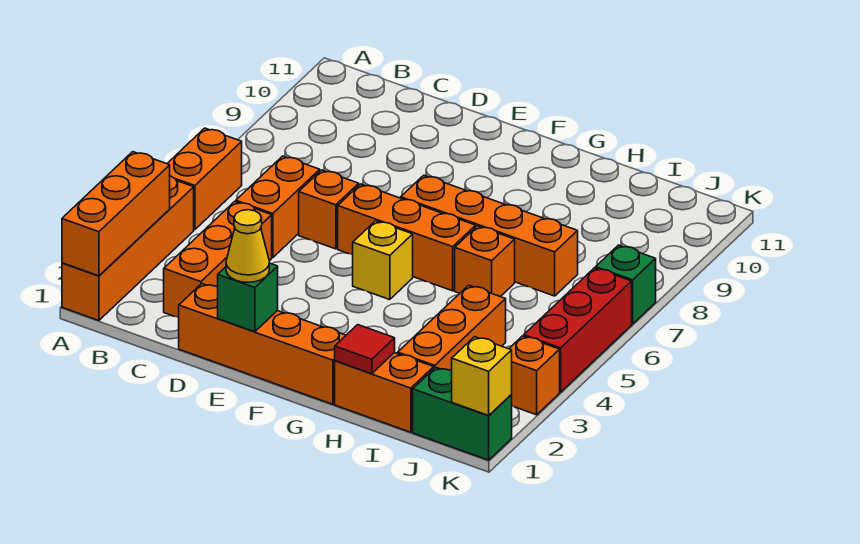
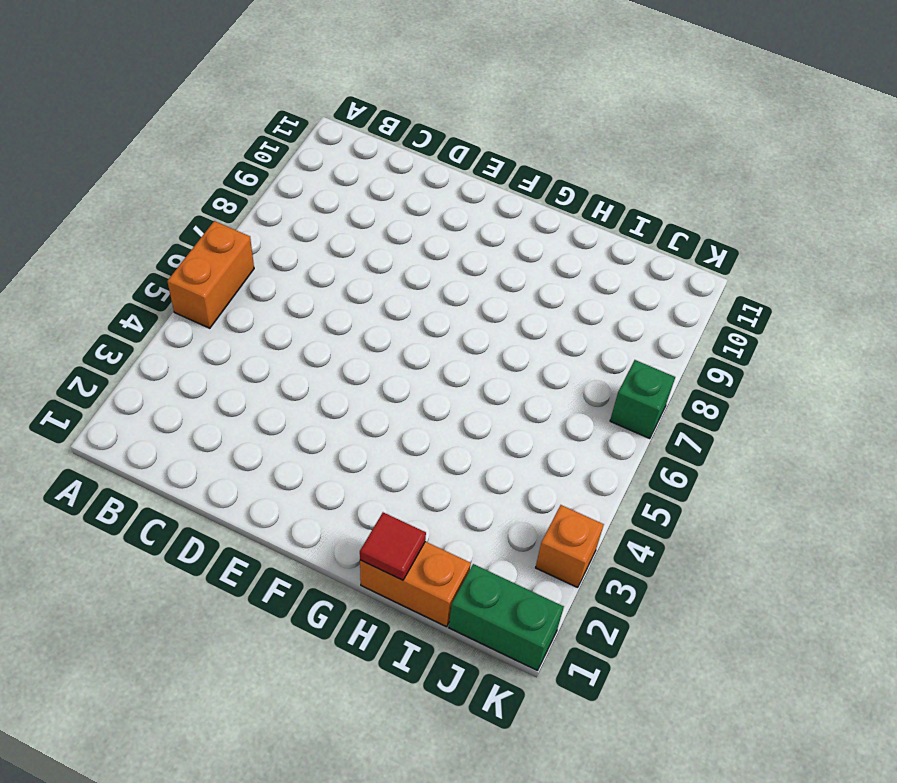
none -> orange 1x4 brick [62,176,194,320]
none -> orange 1x3 brick [164,202,272,318]
none -> orange 1x2 brick [236,156,320,258]

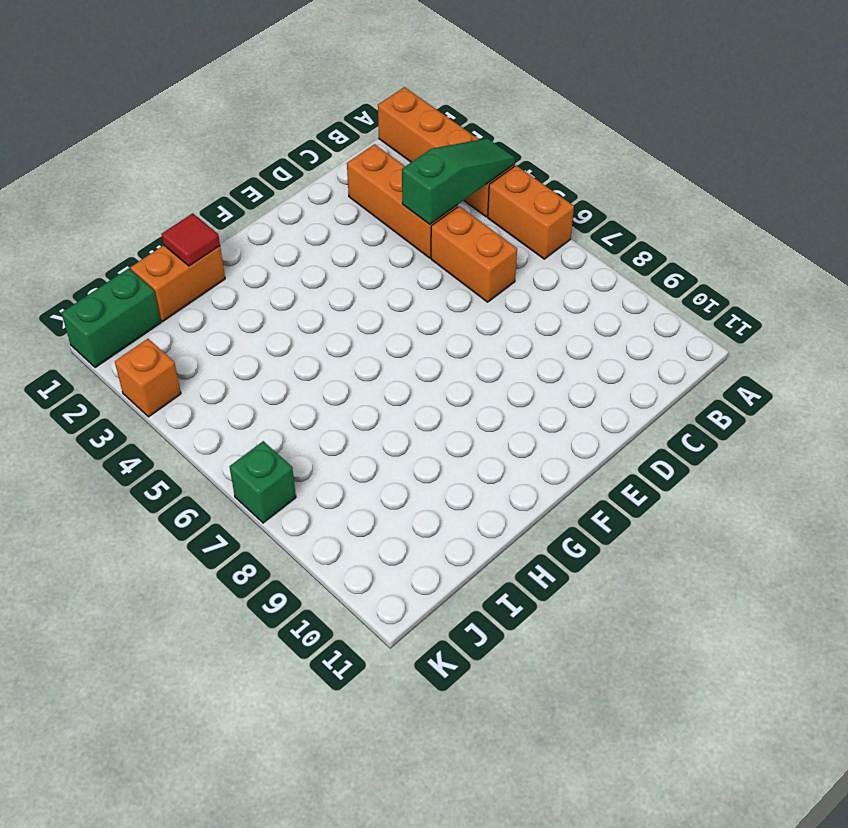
green 1x3 slope [402,138,515,224] -> none
none -> orange 1x4 brick [179,284,346,404]
none -> orange 1x1 brick [299,170,359,249]
none -> orange 1x3 brick [338,184,476,291]

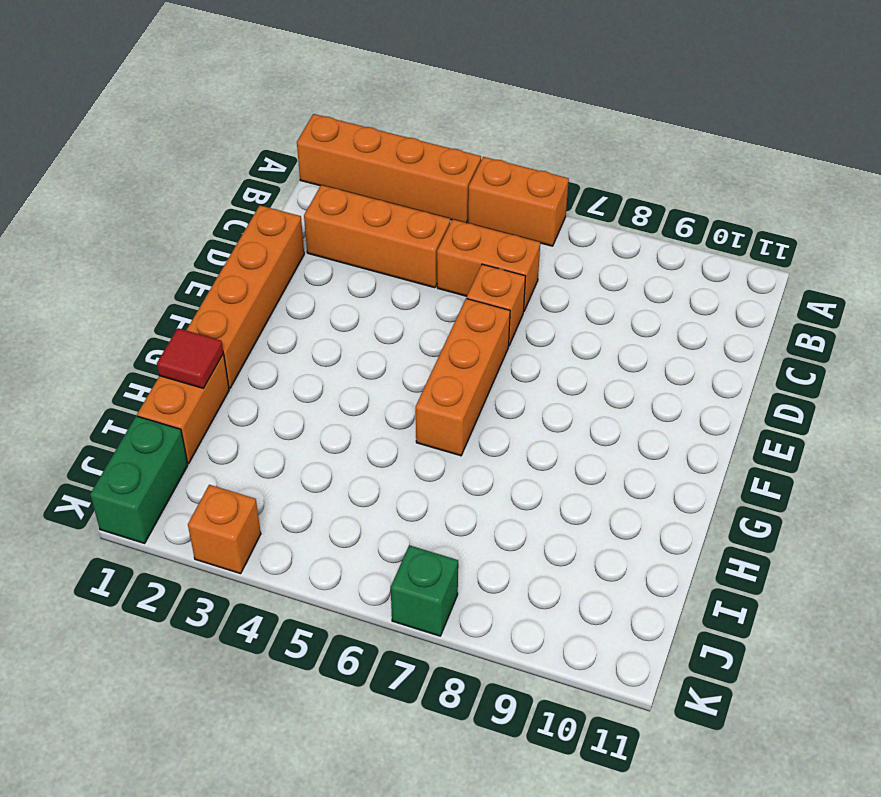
none -> yellow 1x1 brick [353,221,413,300]
none -> orange 1x4 brick [401,175,578,296]
none -> orange 1x1 brick [455,226,515,297]

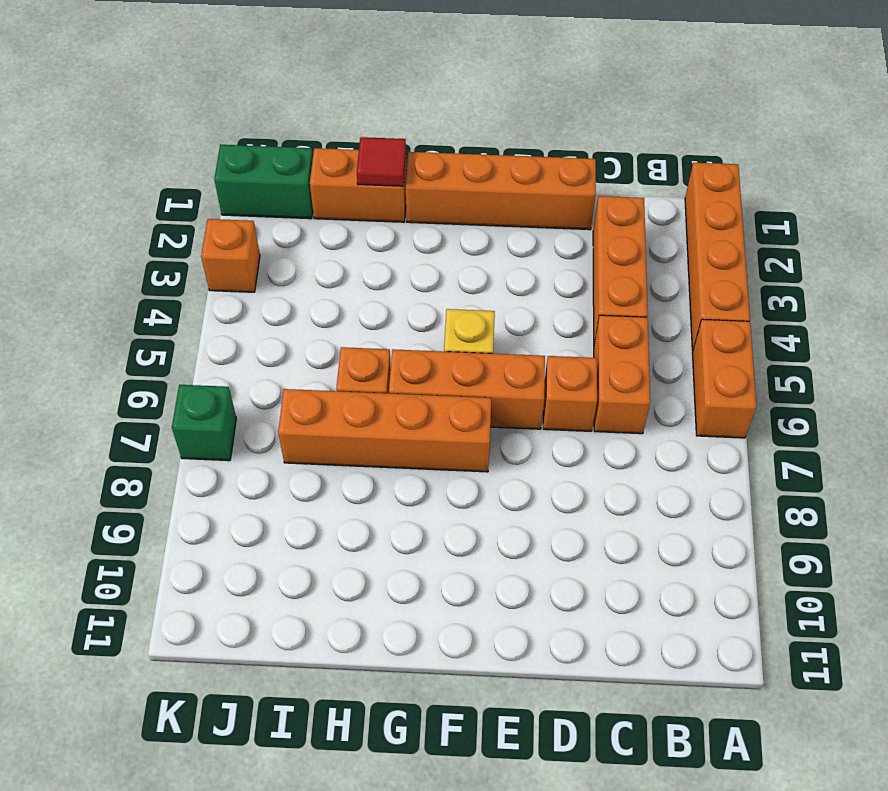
none -> orange 1x3 brick [398,285,506,371]
none -> red 1x3 brick [524,268,632,392]
none -> orange 1x3 brick [62,152,170,276]

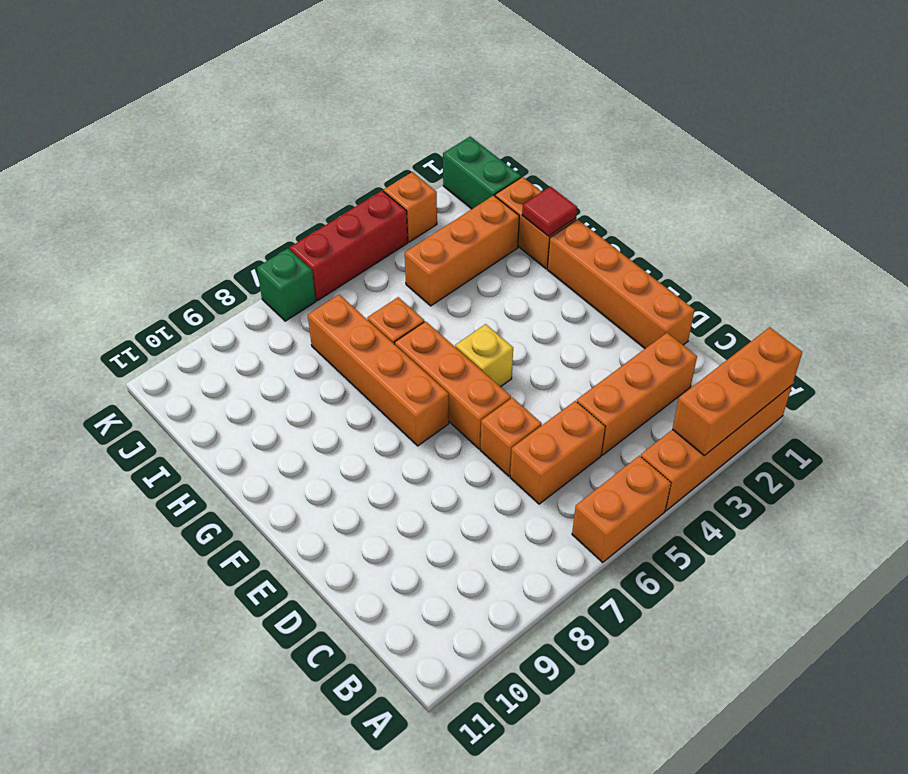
none -> green 1x1 brick [218,263,278,332]
none -> yellow 1x1 brick [452,337,512,415]
none -> yellow 1x1 cone [226,210,269,282]

